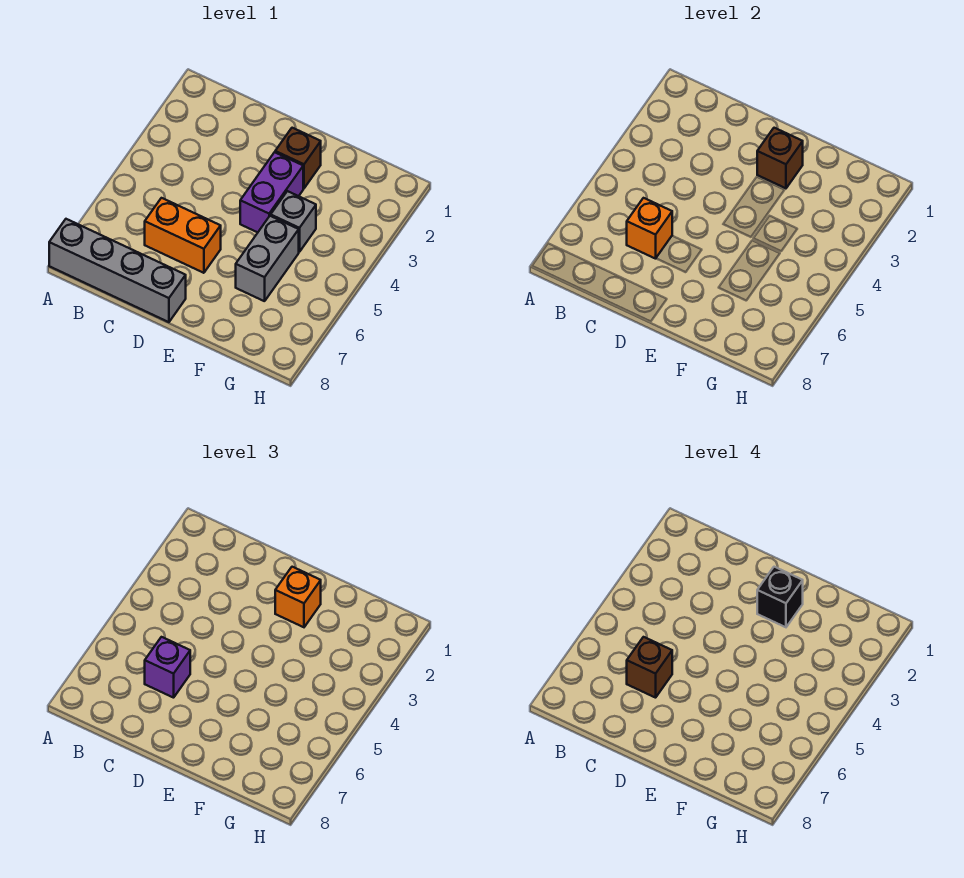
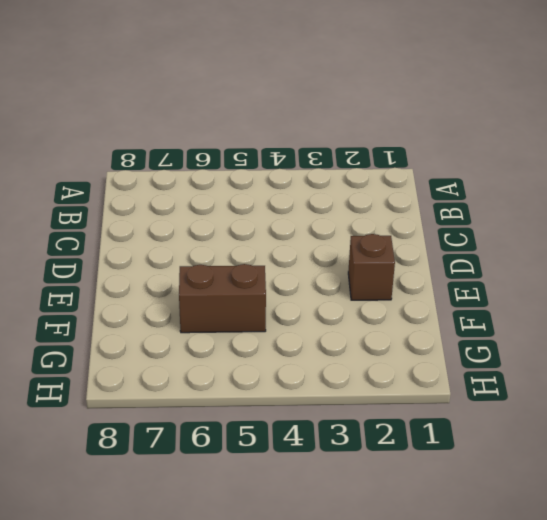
brown 1x2 brick [179,264,266,333] -> grey 1x2 brick [236,216,299,301]
none -> grey 1x4 brick [49,219,186,322]
none -> orange 1x2 brick [145,198,221,273]
none -> purple 1x2 brick [240,152,303,232]

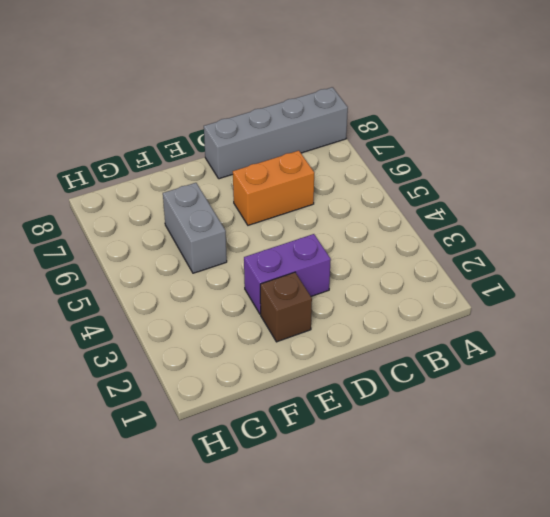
purple 1x2 brick [244,234,331,314] -> purple 1x2 brick turned to [240,152,303,232]
none -> grey 1x1 brick [271,191,316,252]
none -> orange 1x1 brick [627,198,672,259]
none -> brown 1x1 brick [757,128,803,188]

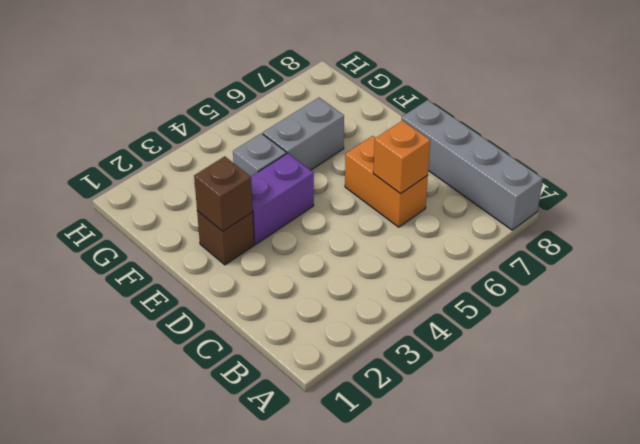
none -> purple 1x1 brick [145,637,190,698]
none -> orange 1x1 brick [275,567,321,627]
none -> brown 1x1 brick [627,637,672,698]

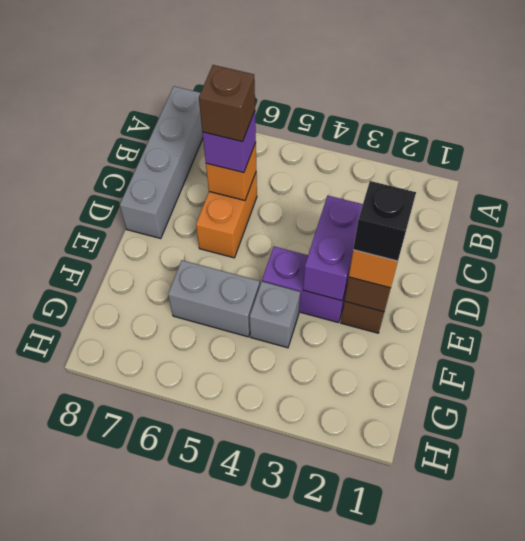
purple 1x2 brick [303,195,363,301] -> none

